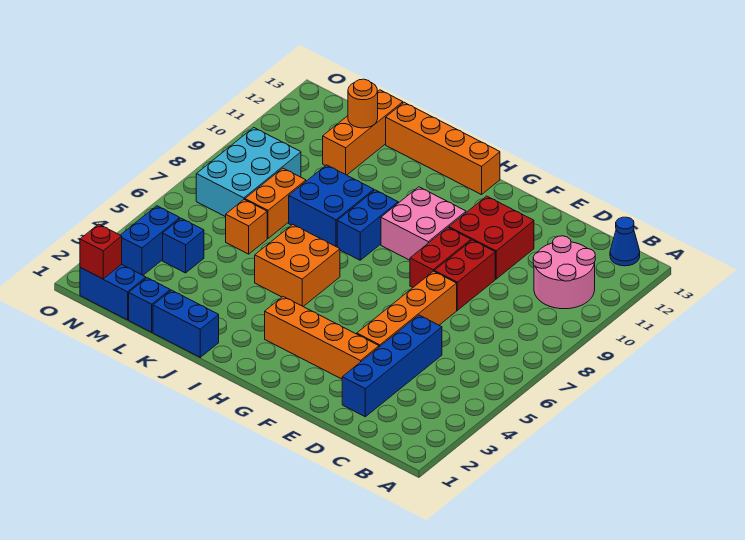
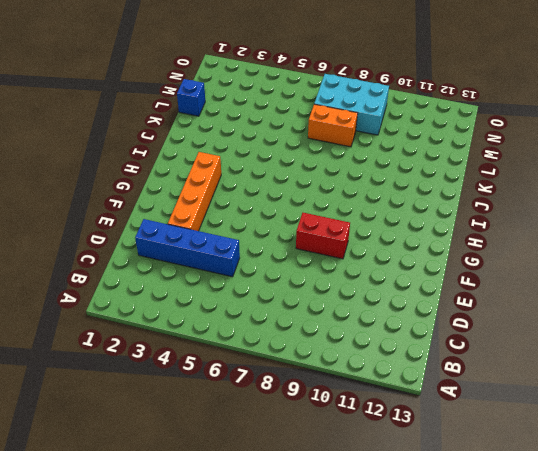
none -> pink 2x2 round brick [533,236,595,309]
none -> blue 1x1 cone [610,217,640,266]
none -> orange 1x4 brick [357,271,457,347]

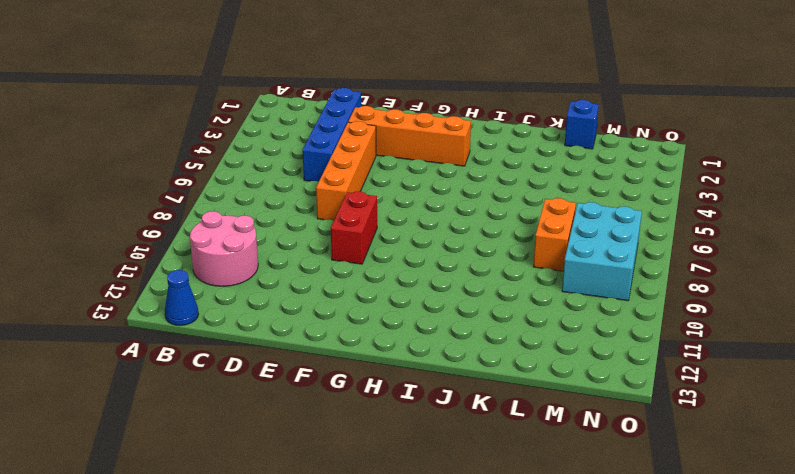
none -> red 1x2 brick [434,240,495,310]
none -> red 2x2 brick [449,196,534,279]
none -> pink 2x2 brick [381,187,466,260]

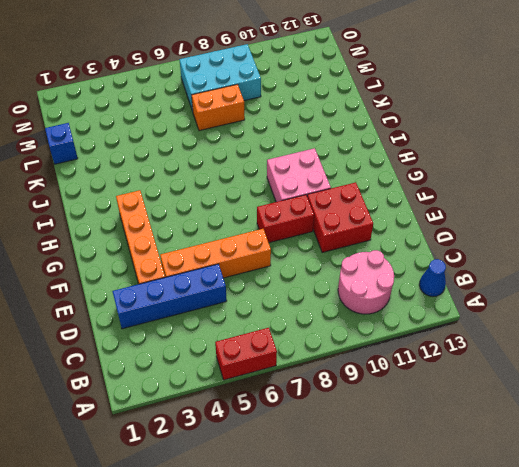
red 1x2 brick [215,328,277,380] -> red 1x2 brick moved to [434,240,495,310]
none -> orange 1x4 brick [386,102,500,195]
none -> orange 2x2 brick [255,224,340,307]
none -> blue 1x2 brick [337,190,398,260]

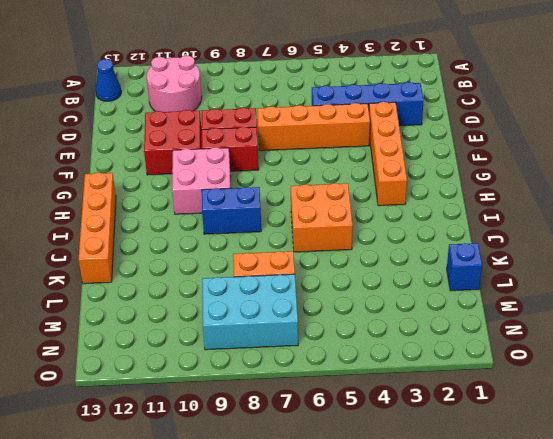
none -> blue 1x2 brick [153,290,219,357]
none -> blue 2x2 brick [289,165,374,247]
none -> orange 1x1 brick [226,200,267,254]

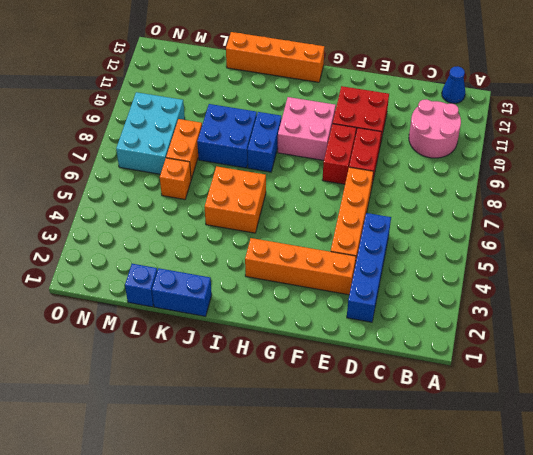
none -> orange 1x3 brick [323,90,403,175]
none -> blue 1x2 brick [80,264,146,320]
none -> blue 1x1 brick [163,218,204,273]

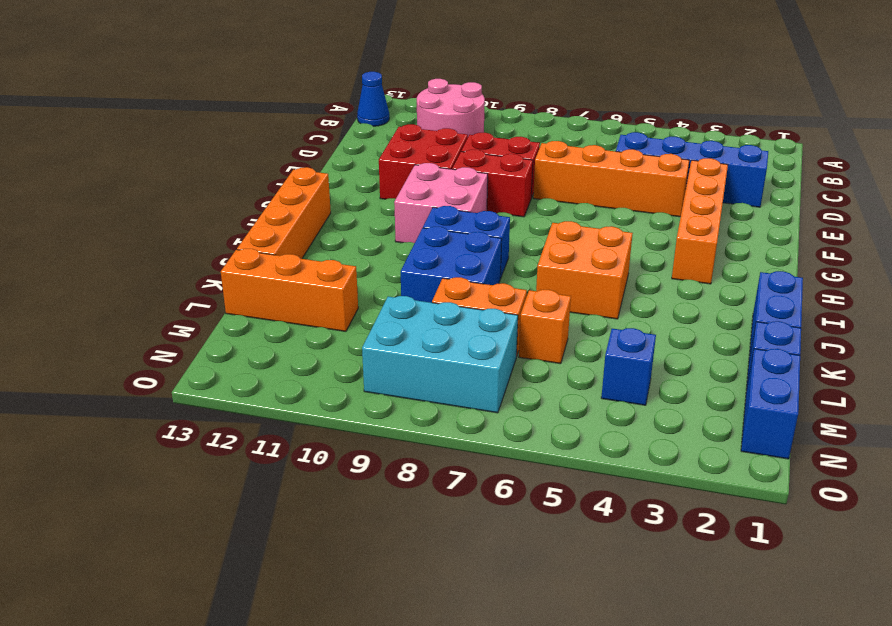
none -> blue 1x2 brick [121,206,180,275]
none -> orange 1x1 round brick [348,79,378,128]
none -> red 1x1 brick [80,224,122,279]

